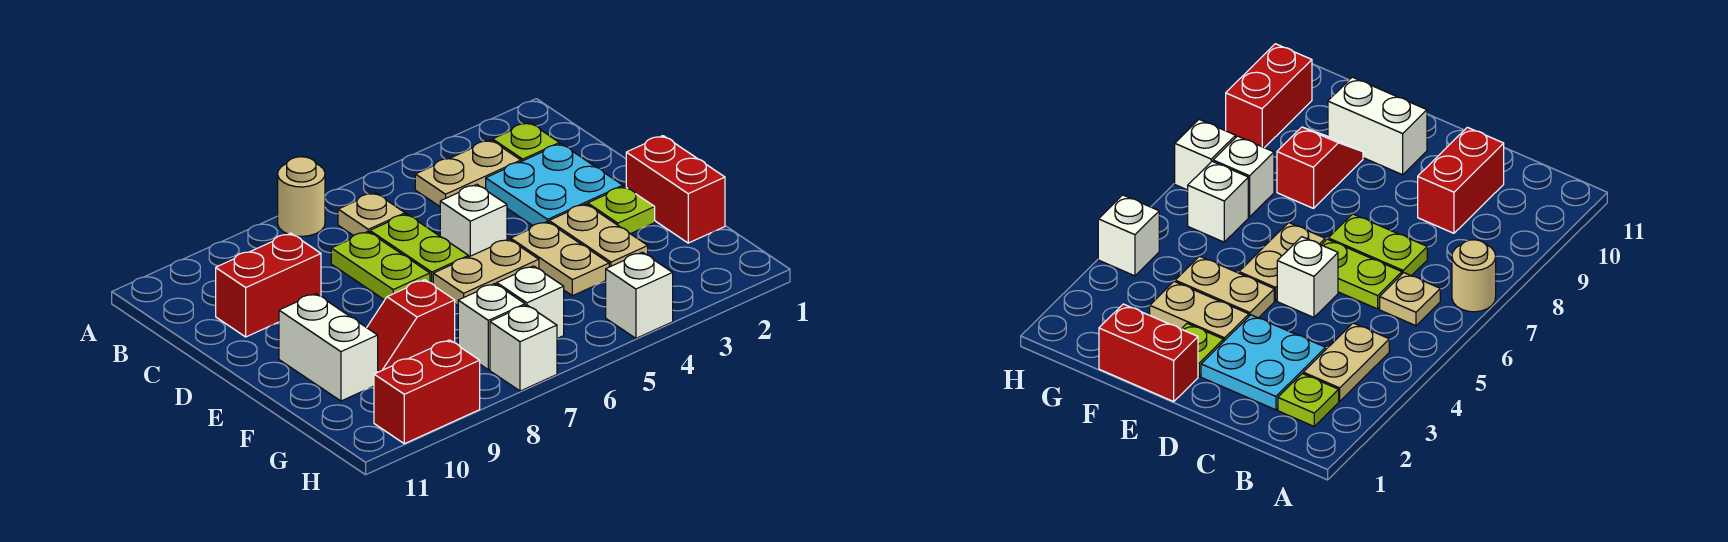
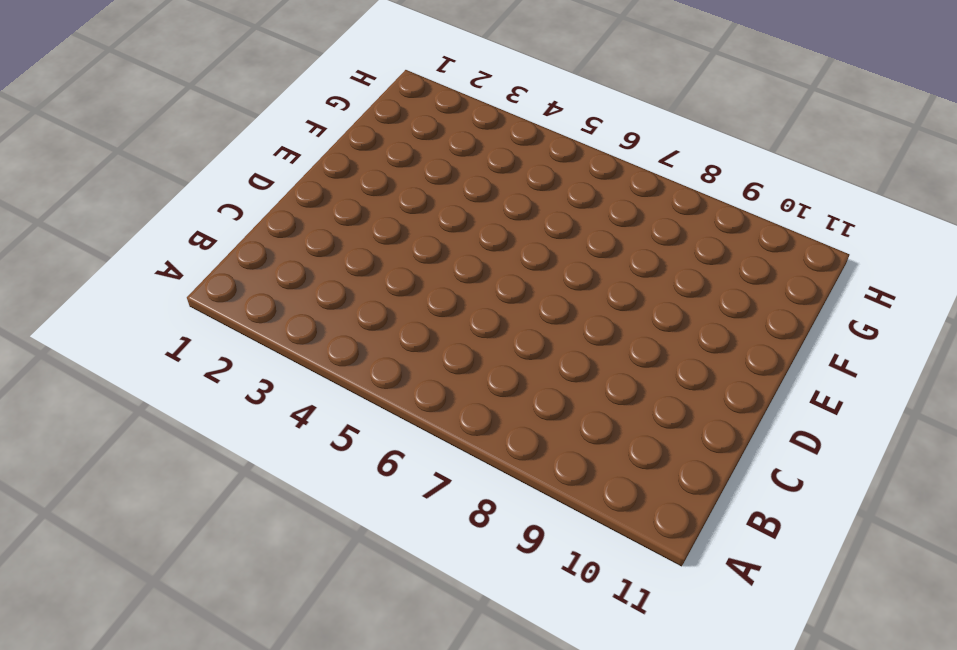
none -> tan 1x1 round brick [278,157,325,236]
none -> lime 1x1 plate [493,122,559,162]
none -> tan 1x2 plate [415,140,521,206]

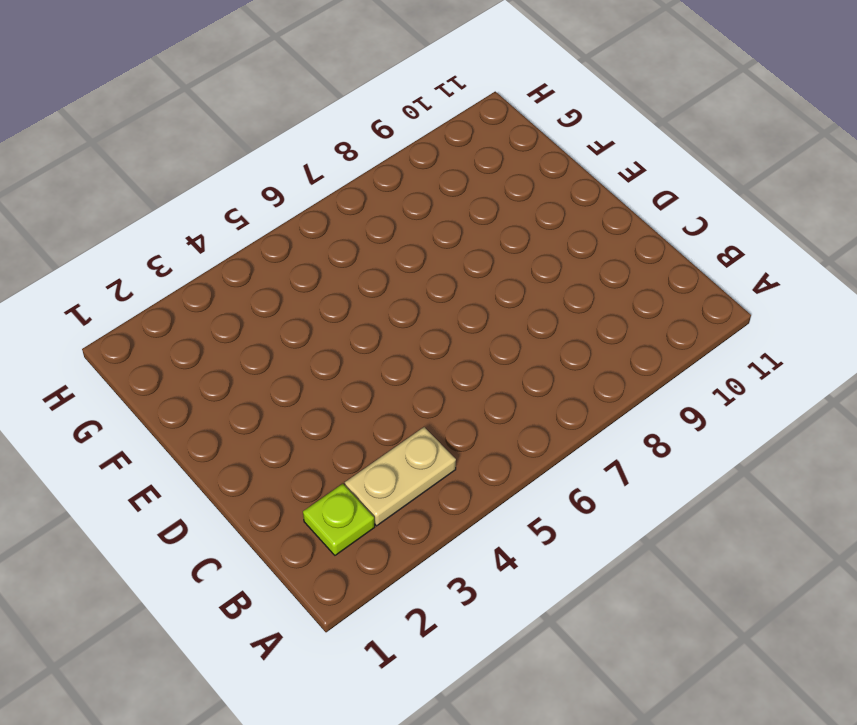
none -> tan 1x1 round brick [278,157,325,236]
none -> tan 1x1 plate [338,193,405,236]
none -> cyan 2x2 plate [486,144,623,225]

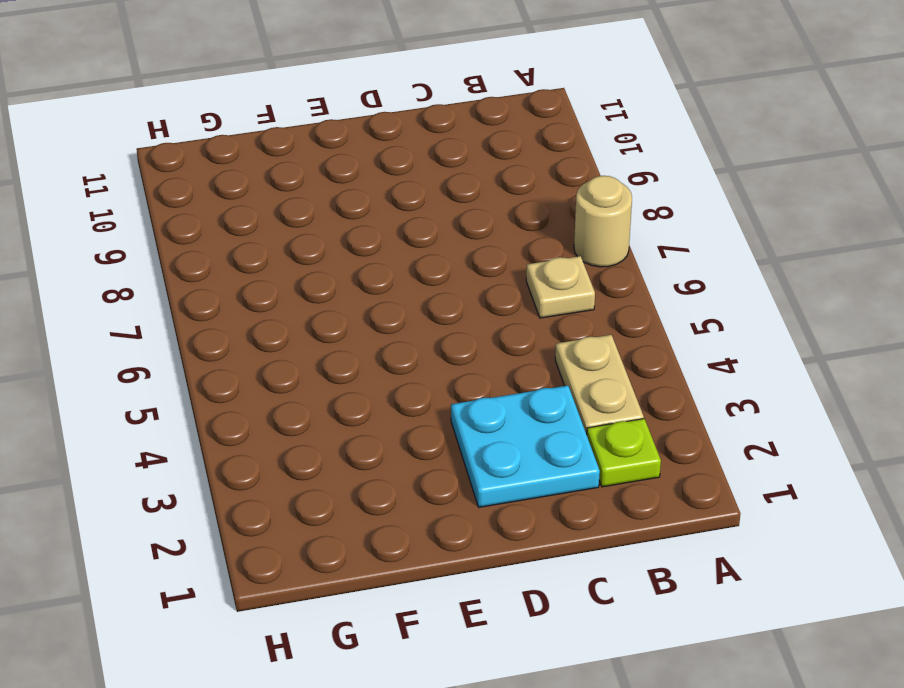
none -> lime 1x2 plate [370,214,469,284]
none -> lime 1x2 plate [331,232,430,300]
none -> red 1x2 brick [216,233,321,337]

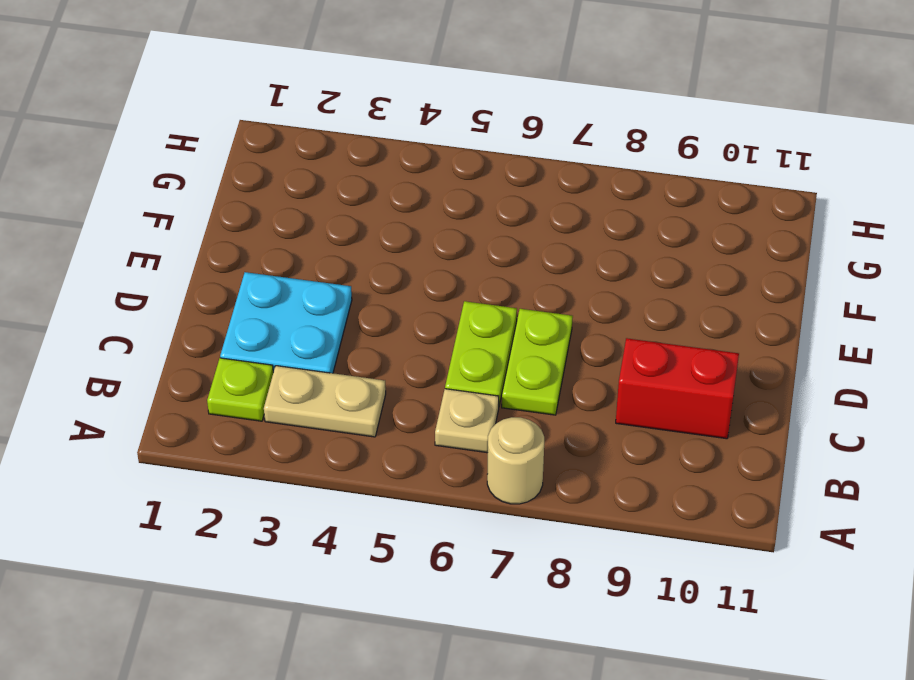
none -> white 1x1 brick [440,184,507,257]
none -> red 1x2 brick [626,136,725,243]
none -> lime 1x1 plate [588,186,655,234]

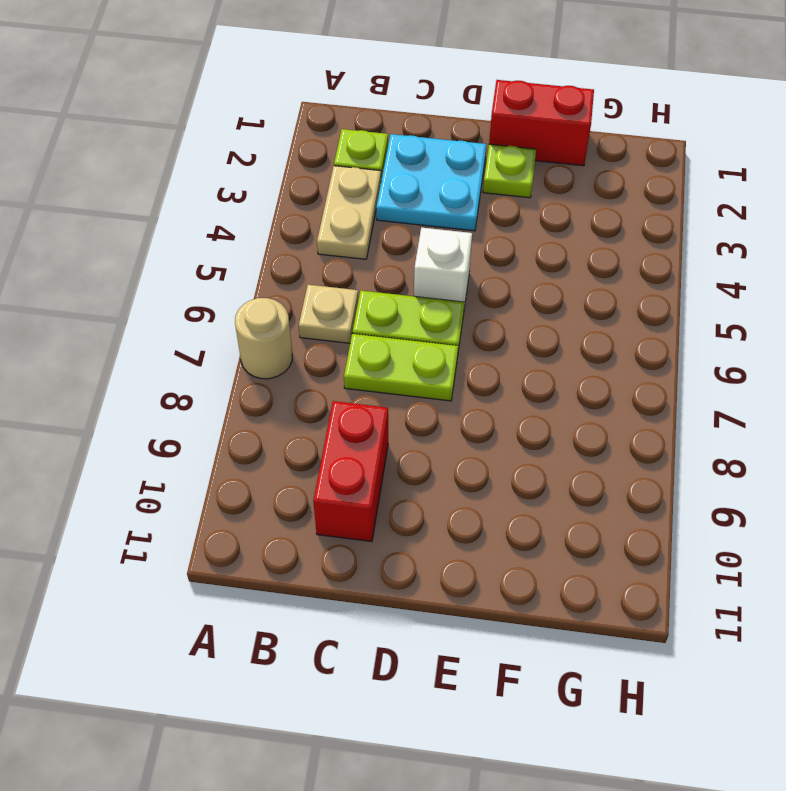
none -> tan 1x2 plate [549,204,648,267]
none -> tan 1x2 plate [511,221,609,296]
none -> tan 1x2 plate [433,239,539,306]

